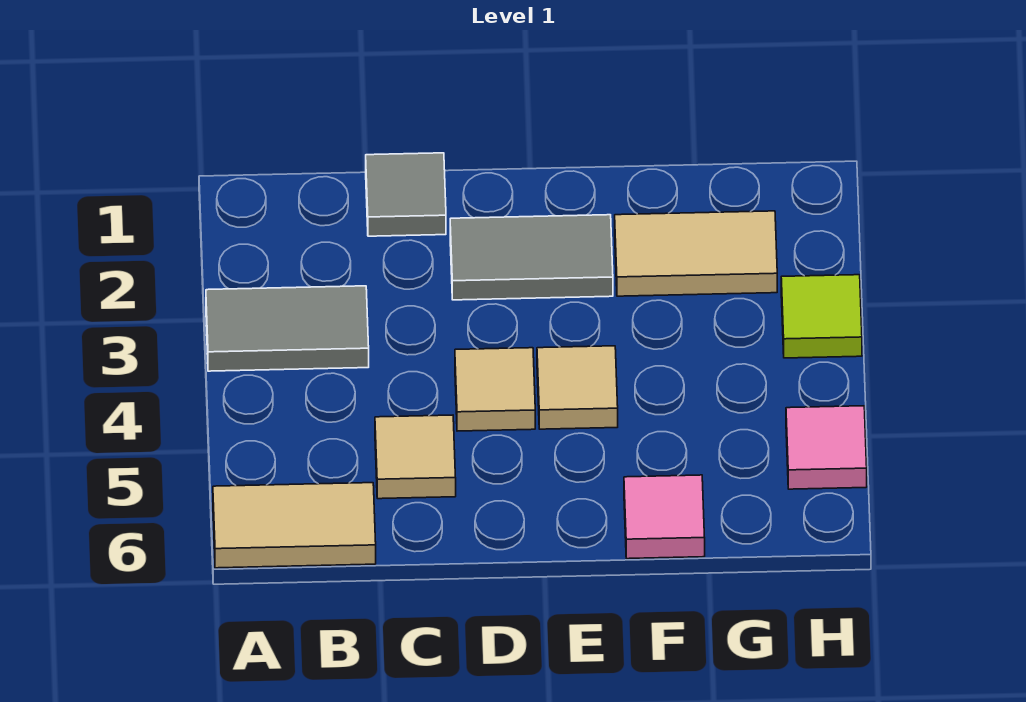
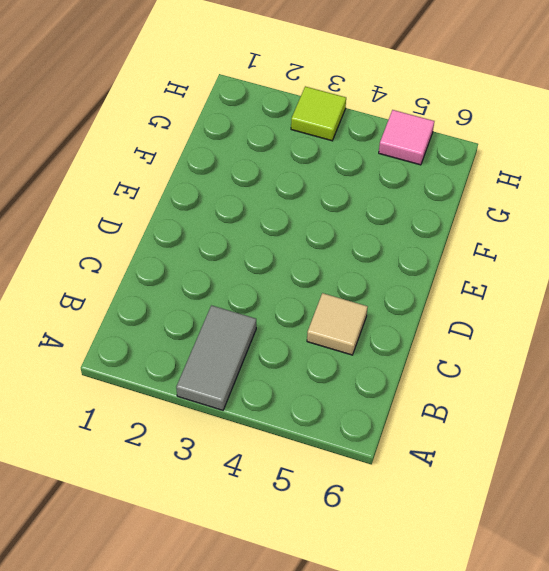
none -> tan 1x2 tile [213,483,376,568]
none -> grey 1x1 tile [366,153,446,236]

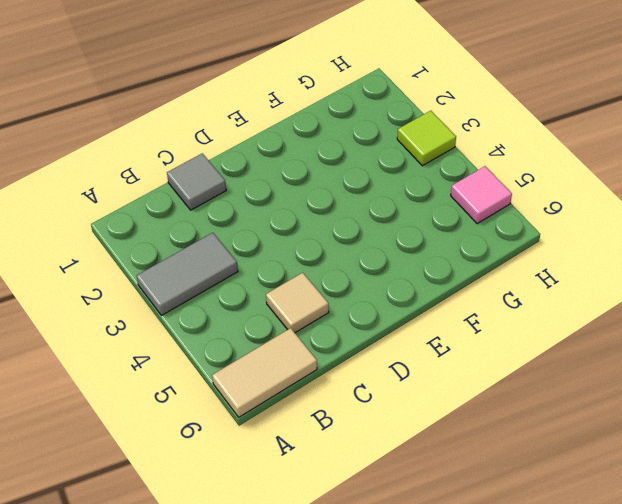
none -> grey 1x2 tile [450,215,613,300]
none -> tan 1x1 tile [455,348,535,431]

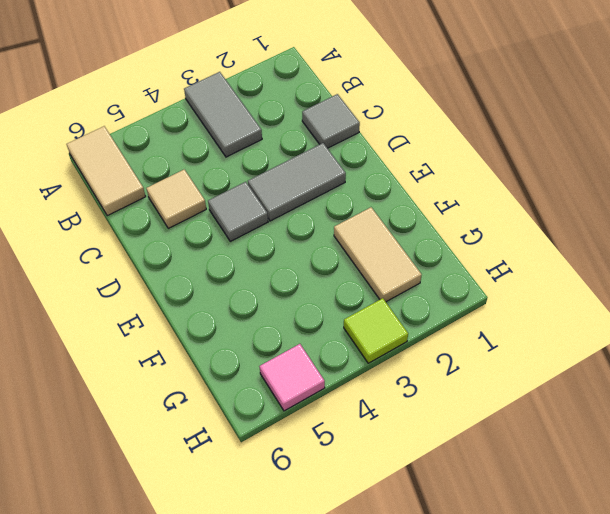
grey 1x2 tile [248,143,346,221] -> grey 1x2 tile turned to [450,215,613,300]
grey 1x1 tile [208,182,268,241] -> tan 1x1 tile [455,348,535,431]
none -> tan 1x1 tile [537,346,618,429]
none -> pink 1x1 tile [624,475,705,559]

